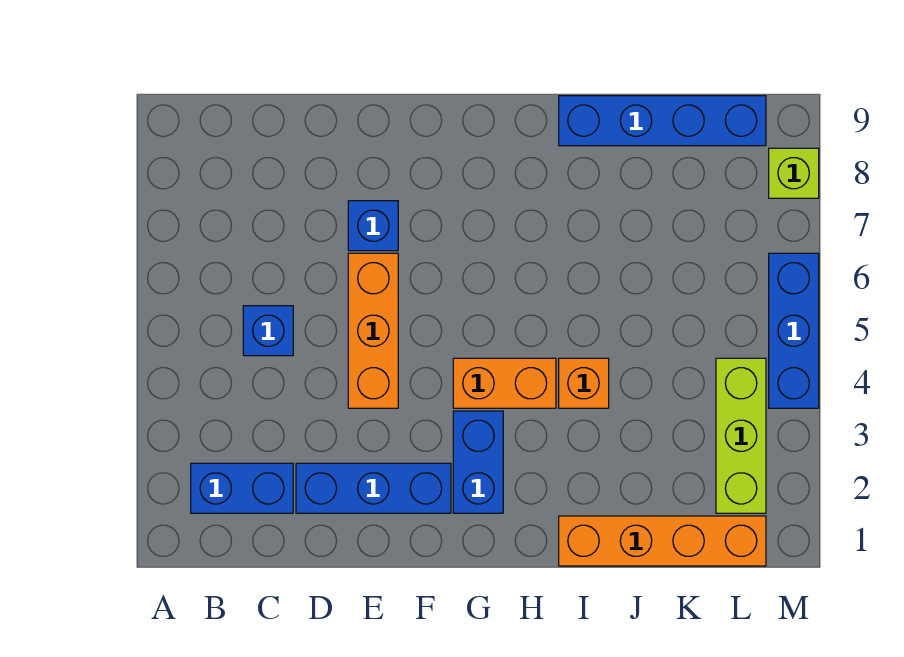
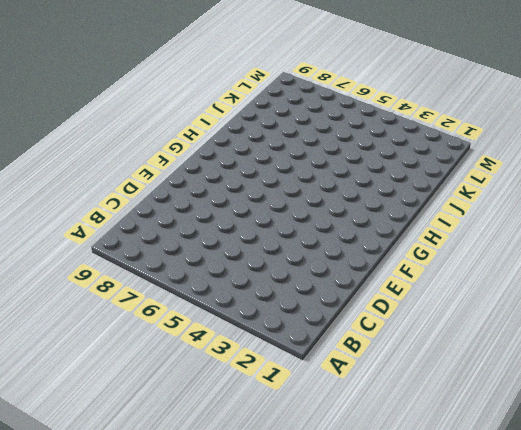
none -> blue 1x2 brick [191,463,293,513]
none -> blue 1x1 brick [243,306,293,356]
none -> blue 1x3 brick [296,463,451,513]

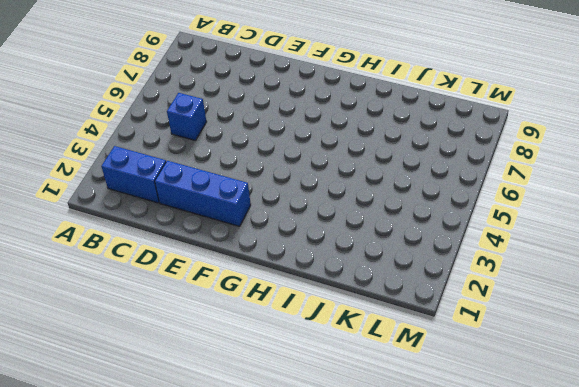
none -> orange 1x3 brick [348,253,398,408]
none -> blue 1x1 brick [348,201,398,251]
none -> blue 1x2 brick [453,411,503,513]

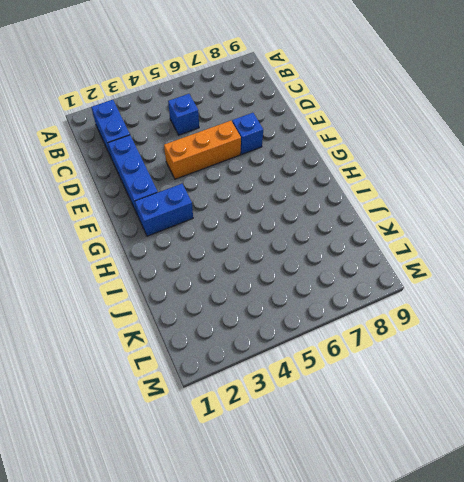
none -> orange 1x2 brick [453,358,556,408]
none -> orange 1x4 brick [559,516,766,566]
none -> orange 1x1 brick [559,358,609,408]

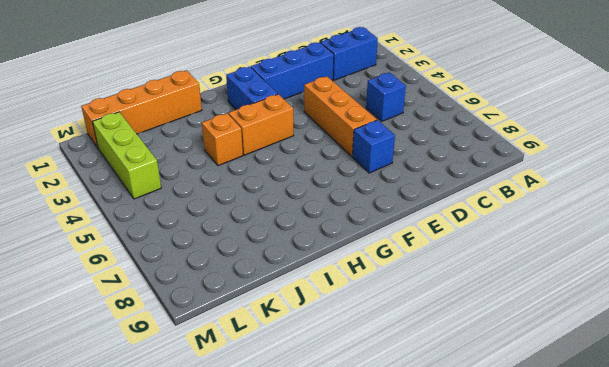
none -> blue 1x4 brick [559,96,766,146]
none -> blue 1x3 brick [769,253,819,408]
none -> lime 1x1 brick [769,148,819,198]

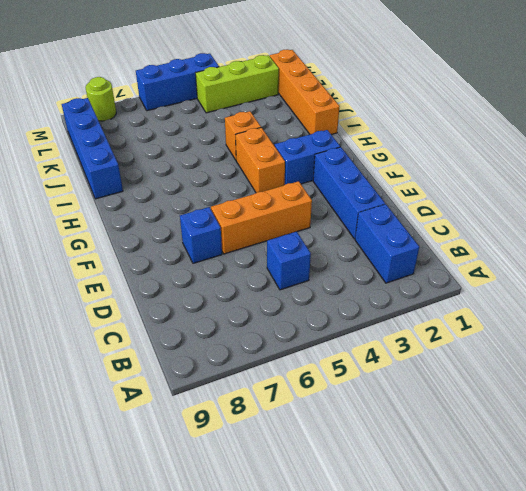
lime 1x1 round brick [85,77,116,121] -> lime 1x1 brick [769,148,819,198]

